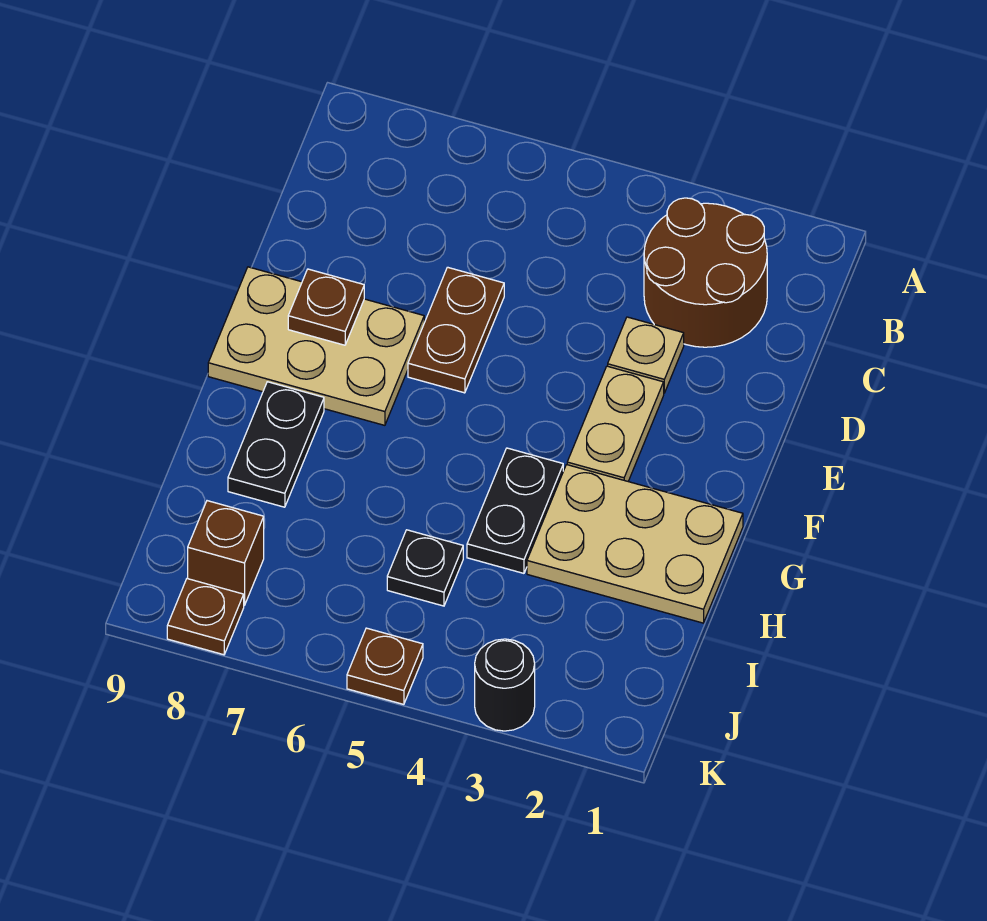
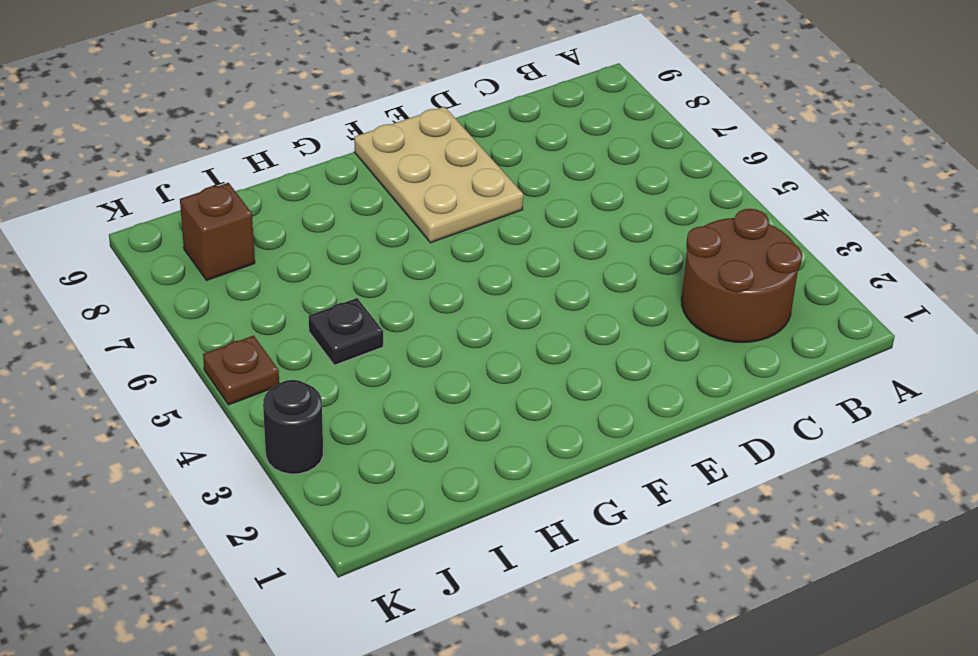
none -> tan 1x1 plate [608,317,684,393]
none -> brown 1x2 plate [408,267,504,393]
none -> tan 1x2 plate [567,366,664,481]

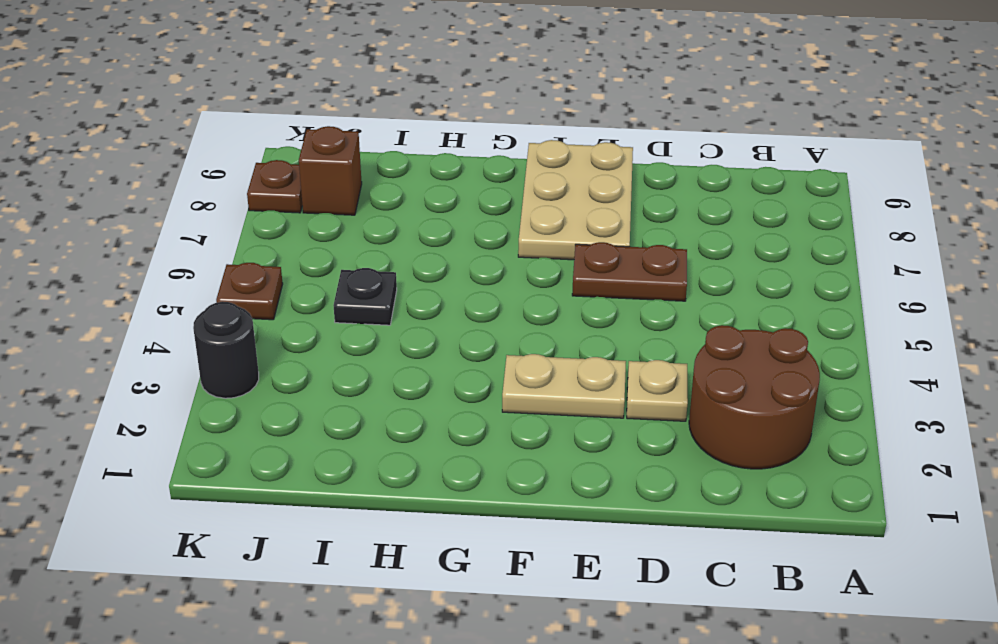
none -> tan 2x3 plate [527,465,743,623]
none -> black 1x2 plate [467,448,563,573]
none -> black 1x2 plate [228,382,324,507]

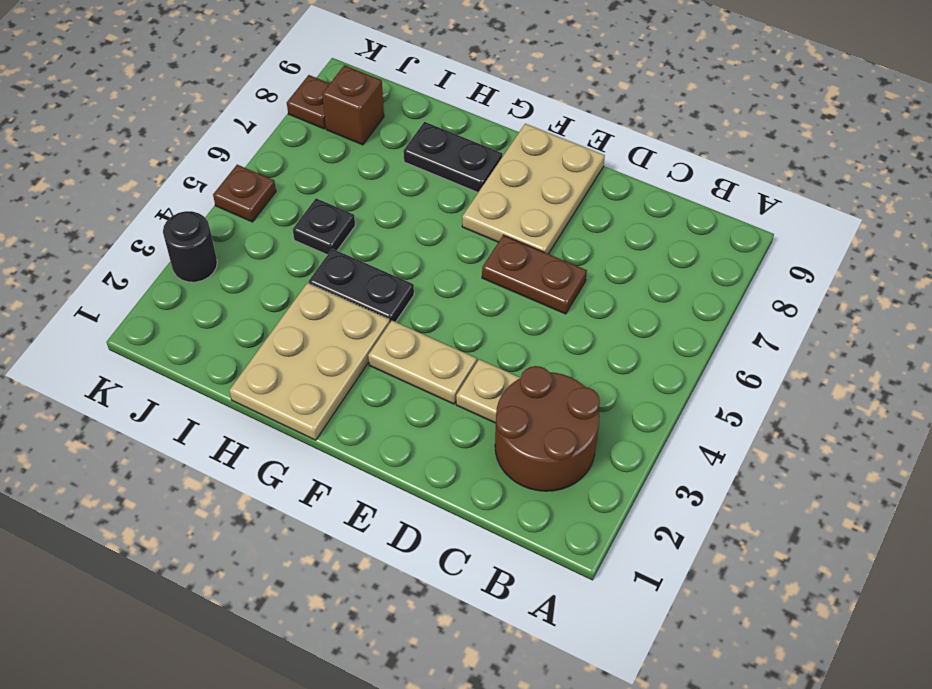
none -> brown 1x1 plate [288,269,364,345]

